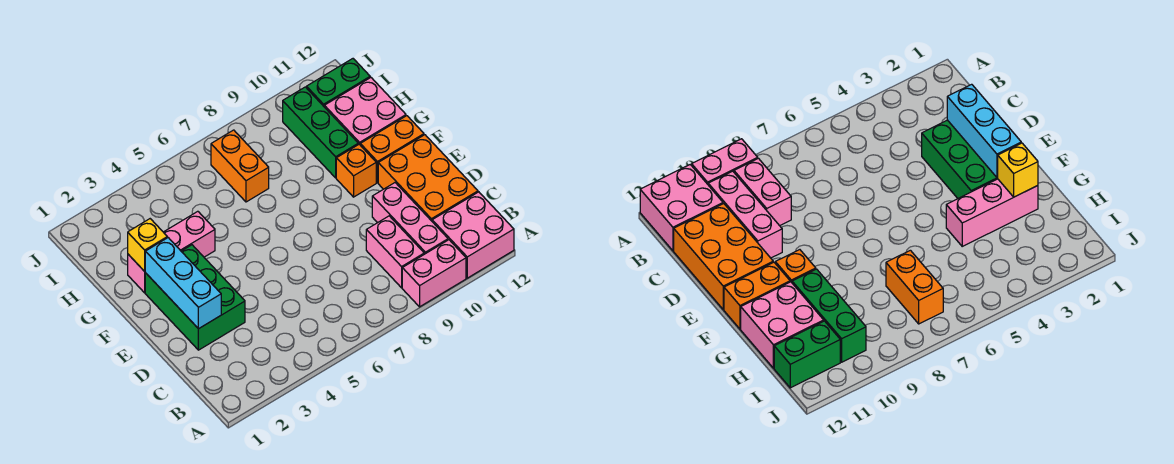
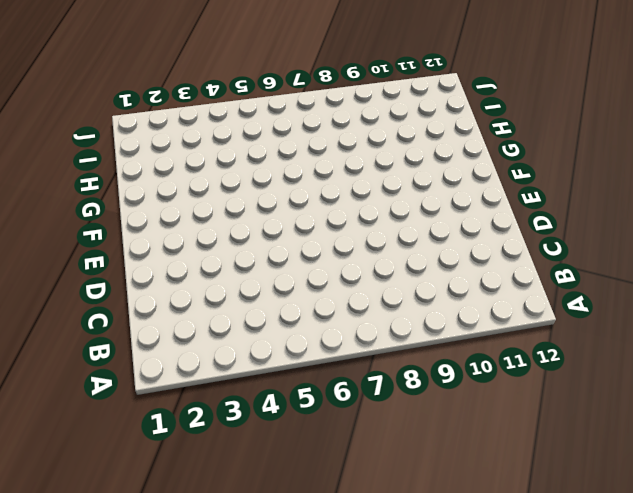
none -> pink 1x2 brick [402,240,466,307]
none -> pink 2x2 brick [432,192,514,278]
none -> pink 1x2 brick [366,216,424,288]

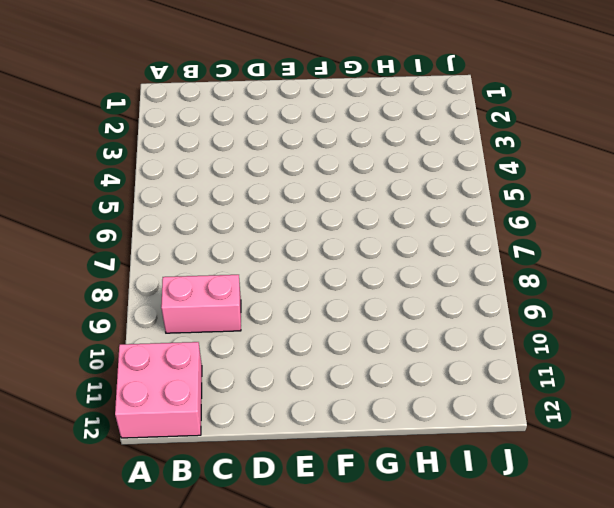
none -> pink 1x2 brick [402,240,466,307]
none -> pink 1x3 brick [372,183,448,254]
none -> orange 2x3 brick [378,135,478,221]

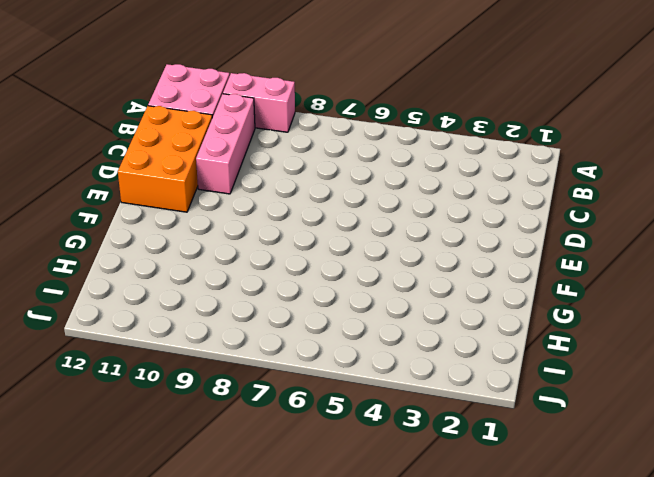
none -> pink 1x2 brick [366,216,424,288]
none -> green 2x3 brick [145,245,245,350]
none -> orange 1x1 brick [336,144,376,197]

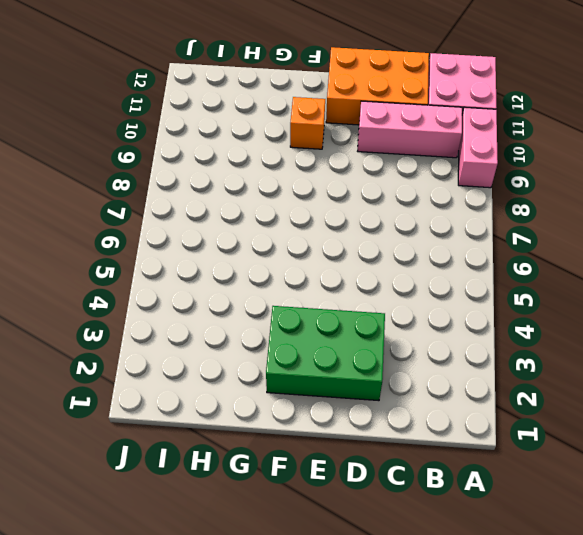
none -> pink 1x2 brick [366,216,424,288]
none -> orange 1x2 brick [360,116,424,183]
none -> pink 1x3 brick [128,211,215,293]

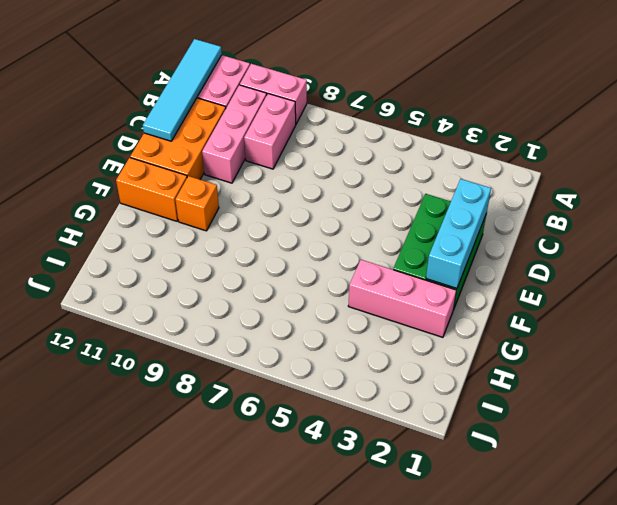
cyan 1x4 tile [143,39,222,141] -> none
none -> green 1x3 brick [283,87,358,178]
none -> pink 2x2 brick [324,77,406,144]
none -> orange 1x2 brick [211,130,269,202]

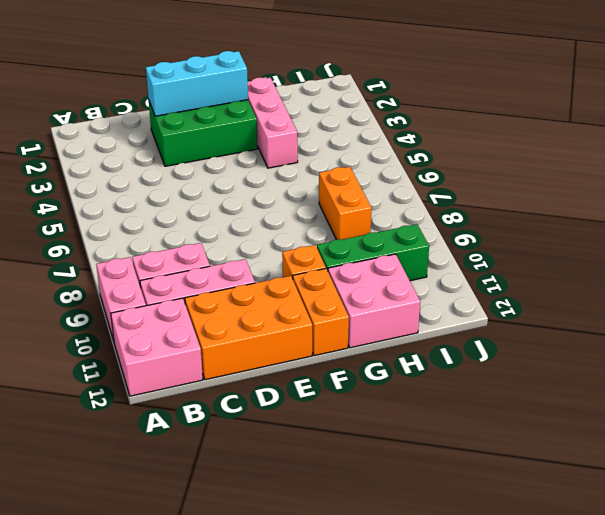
orange 1x2 brick [319,167,372,240] -> orange 1x2 brick turned to [211,130,269,202]
none -> green 1x2 brick [306,59,370,106]
none -> yellow 1x1 brick [128,219,167,271]

